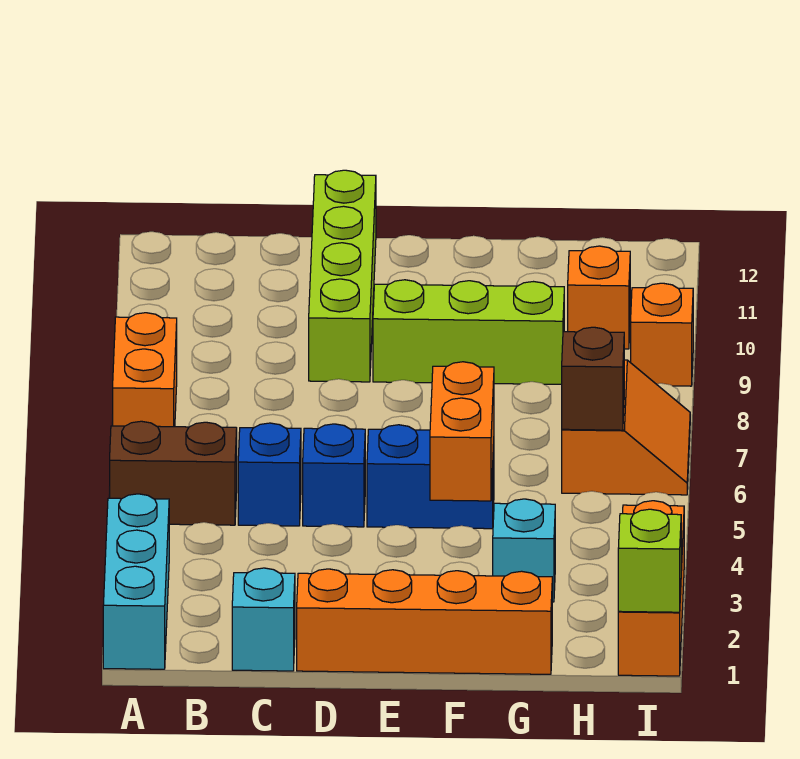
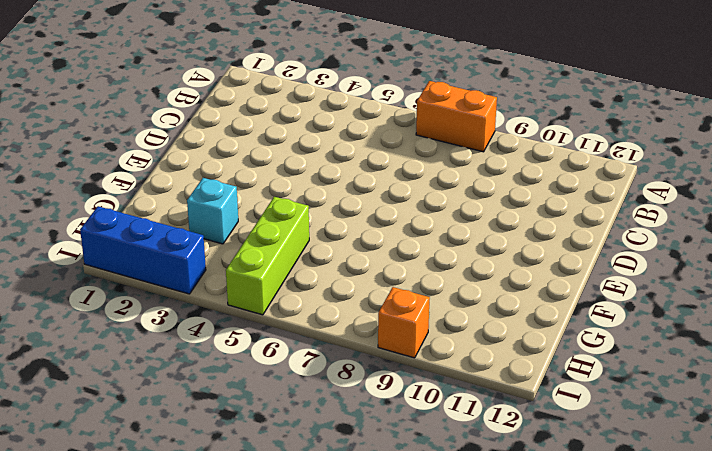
lime 1x3 brick [226,197,309,315] -> lime 1x3 brick moved to [373,280,564,384]
blue 1x3 brick [80,206,206,294] -> orange 1x3 brick [618,501,684,676]
none -> cyan 1x3 brick [103,494,169,669]
none -> brown 1x2 brick [110,421,237,525]
none -> cyan 1x1 brick [232,568,295,671]

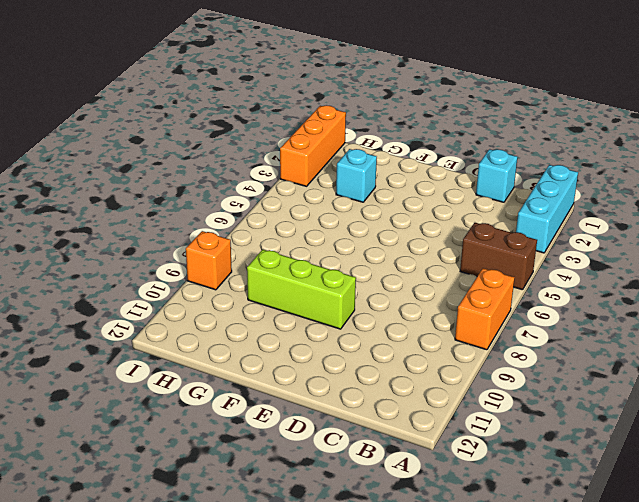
none -> blue 1x1 brick [238,423,301,526]
none -> orange 1x4 brick [297,569,552,674]
none -> blue 1x1 brick [303,424,365,527]

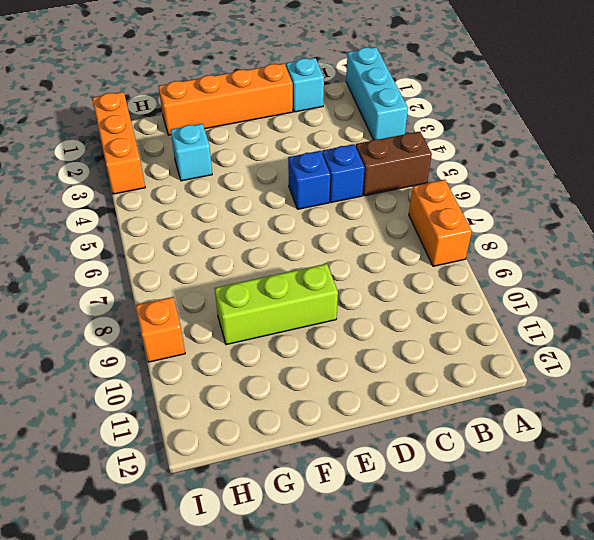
none -> lime 1x4 brick [309,170,376,382]
none -> blue 1x2 brick [367,425,494,529]
none -> orange 2x2 slope [562,360,690,495]

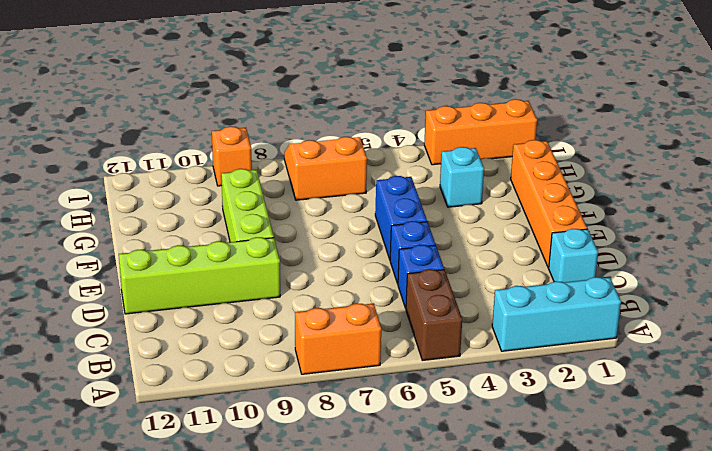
none -> orange 1x1 brick [568,246,630,349]
none -> orange 1x2 brick [430,362,494,501]
none -> brown 1x1 brick [562,327,624,430]

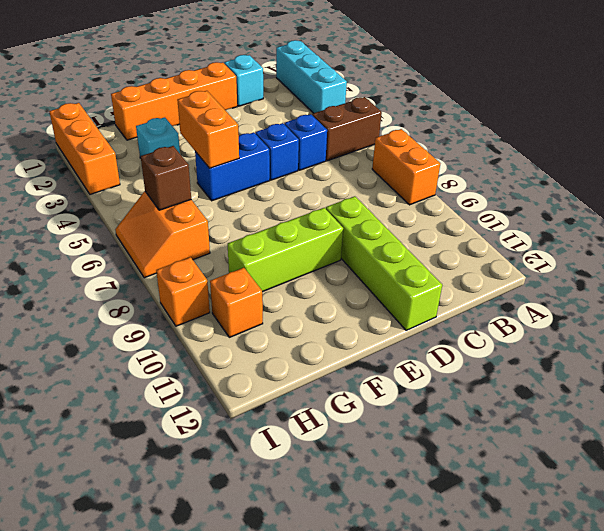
none -> lime 1x1 brick [618,509,681,612]

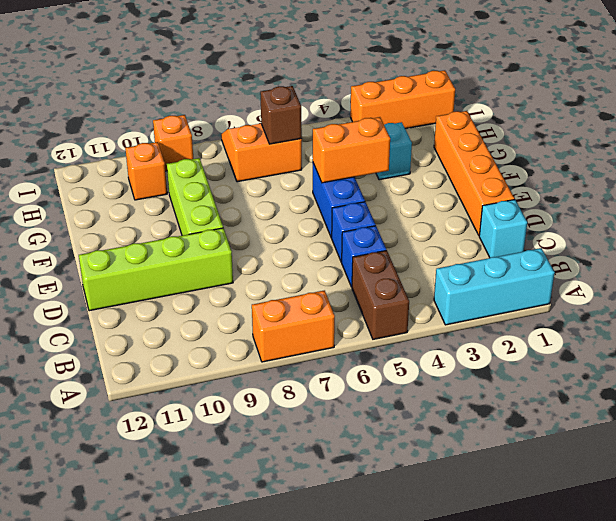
none -> lime 1x1 brick [618,509,681,612]

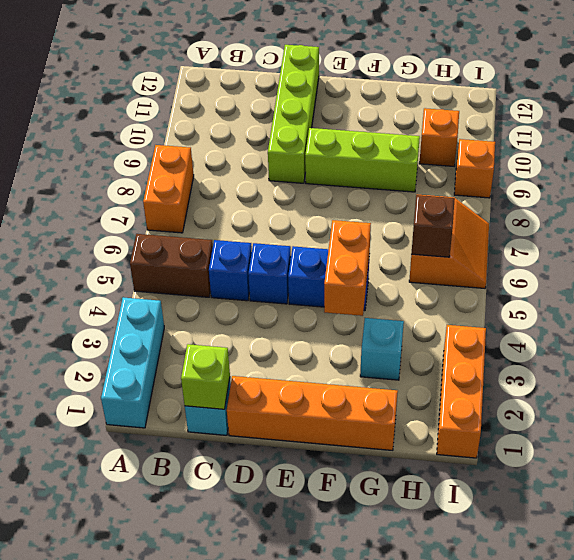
lime 1x1 brick [181,344,230,409] -> lime 1x1 brick moved to [618,509,681,612]

